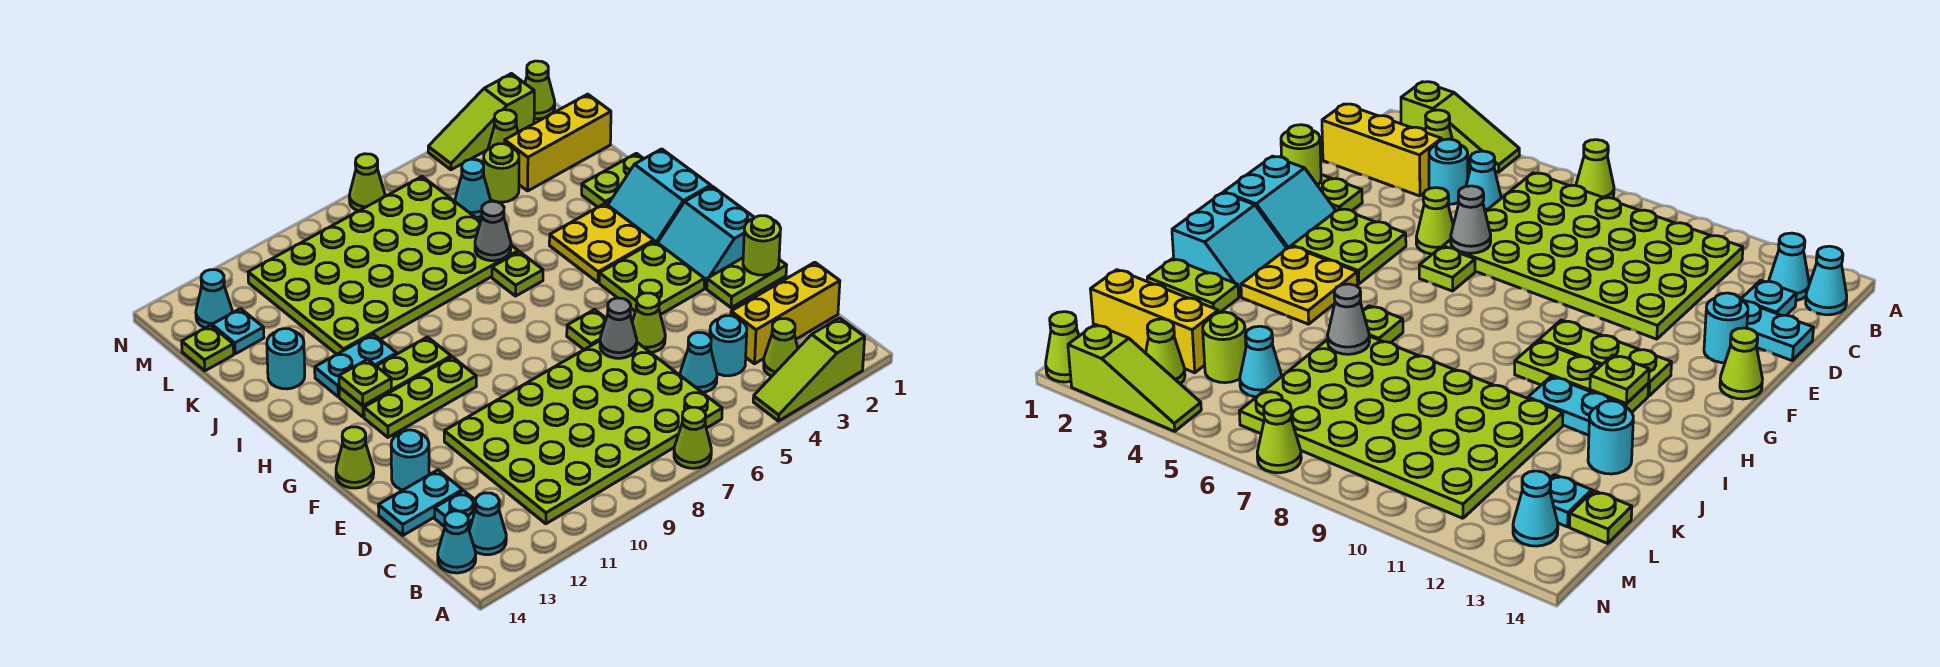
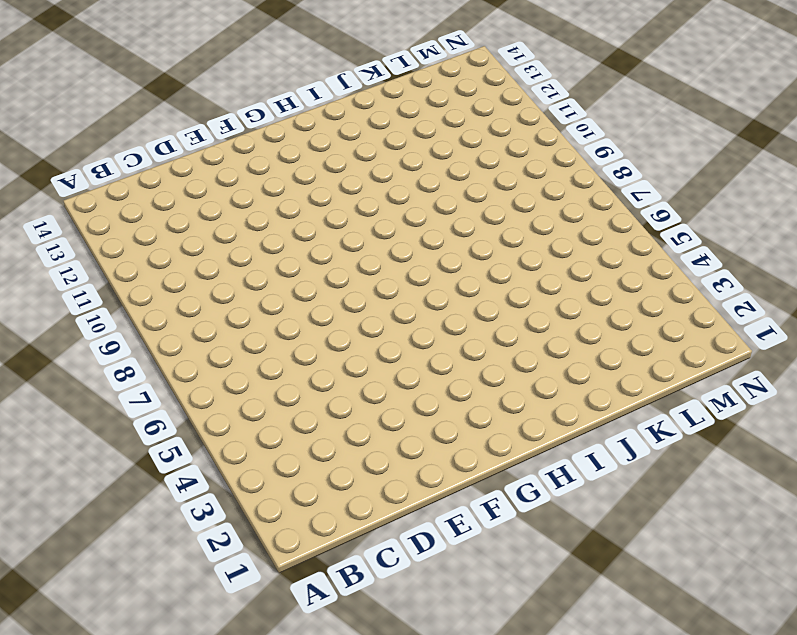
none -> lime 1x3 slope [753,318,865,421]
none -> lime 1x1 cone [674,407,711,468]
none -> lime 1x1 cone [764,319,798,376]
none -> lime 4x6 plate [444,341,722,524]

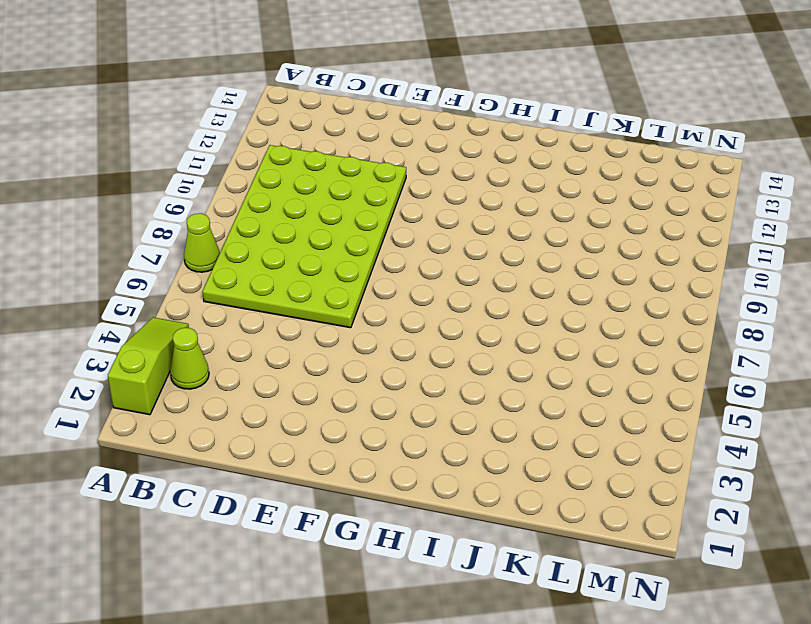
none -> cyan 1x1 cone [469,493,506,555]
none -> cyan 1x1 cone [438,511,476,573]
none -> yellow 1x3 brick [731,262,840,364]
none -> cyan 1x1 round brick [710,316,747,376]

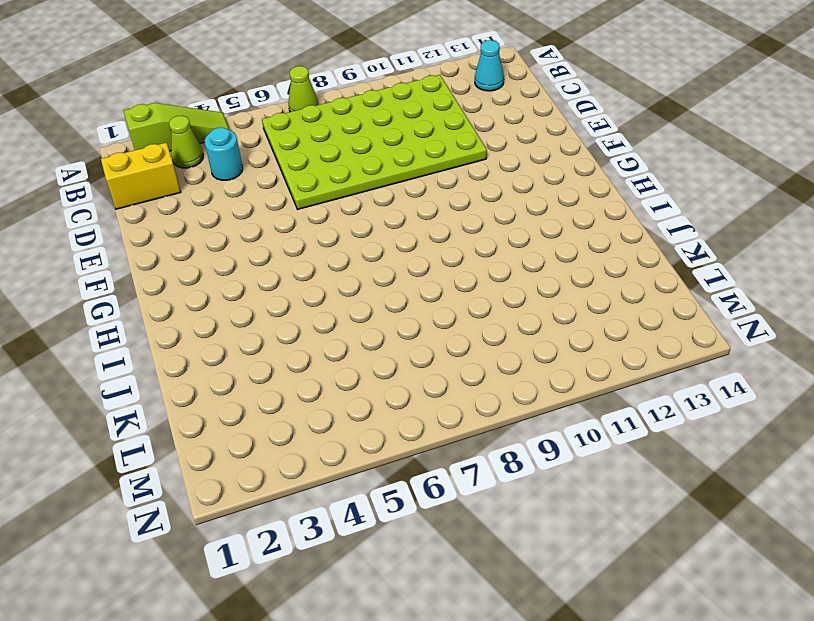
yellow 1x2 brick [101,143,181,209] -> yellow 1x3 brick [731,262,840,364]
none -> cyan 1x1 cone [438,511,476,573]
none -> cyan 1x1 cone [680,332,717,393]
none -> cyan 1x1 plate [435,491,476,530]
none -> cyan 1x2 plate [378,470,462,535]

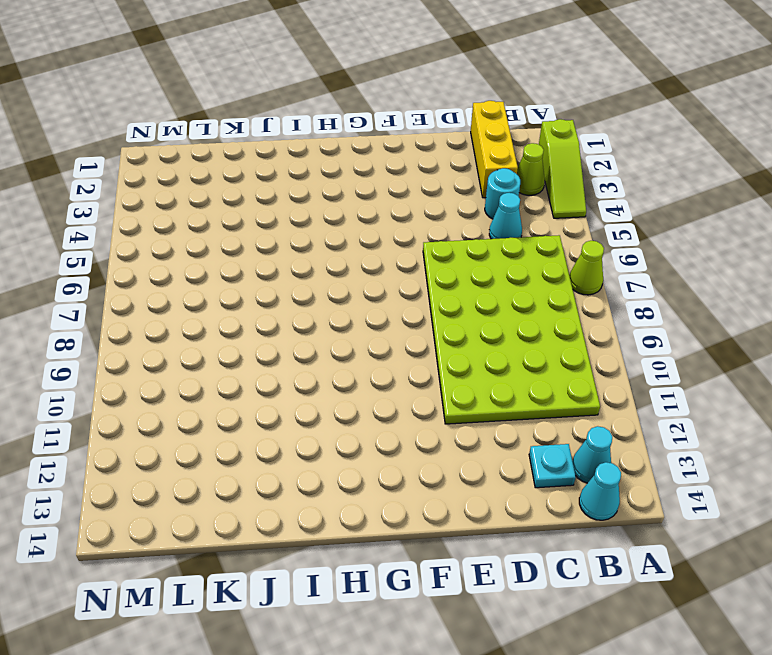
none -> cyan 1x2 plate [378,470,462,535]
none -> lime 1x2 plate [707,258,787,308]
none -> lime 1x1 cone [632,293,665,353]
none -> cyan 1x1 round brick [391,430,429,490]

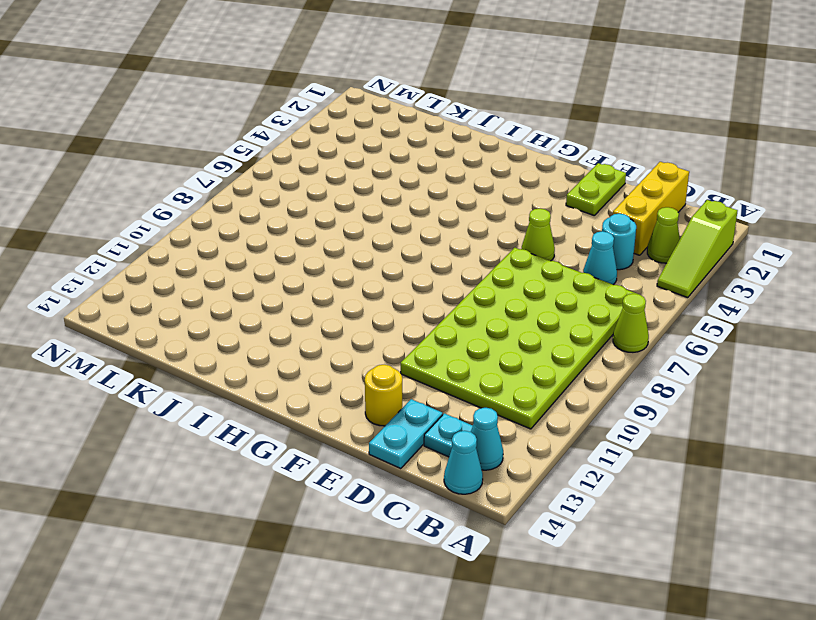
yellow 1x1 round brick [365,365,402,426] -> cyan 1x1 round brick [391,430,429,490]
none -> cyan 2x2 slope [658,186,755,288]
none -> lime 2x2 plate [599,241,705,315]
none -> lime 1x1 plate [567,310,606,349]
none -> lime 1x1 cone [336,427,374,488]

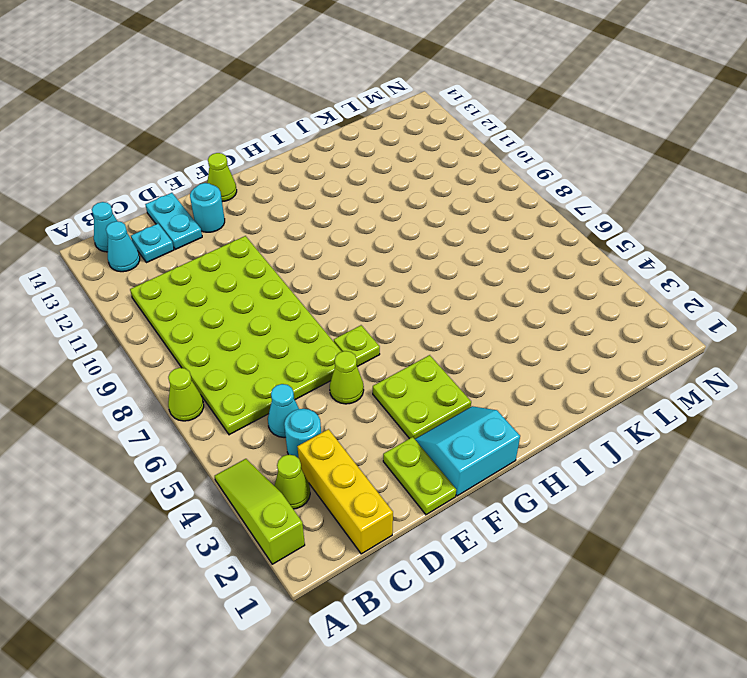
none -> lime 1x3 plate [364,357,476,437]
none -> cyan 2x2 slope [608,149,711,243]
none -> yellow 2x2 plate [549,204,654,283]
none -> lime 1x3 plate [339,337,451,417]

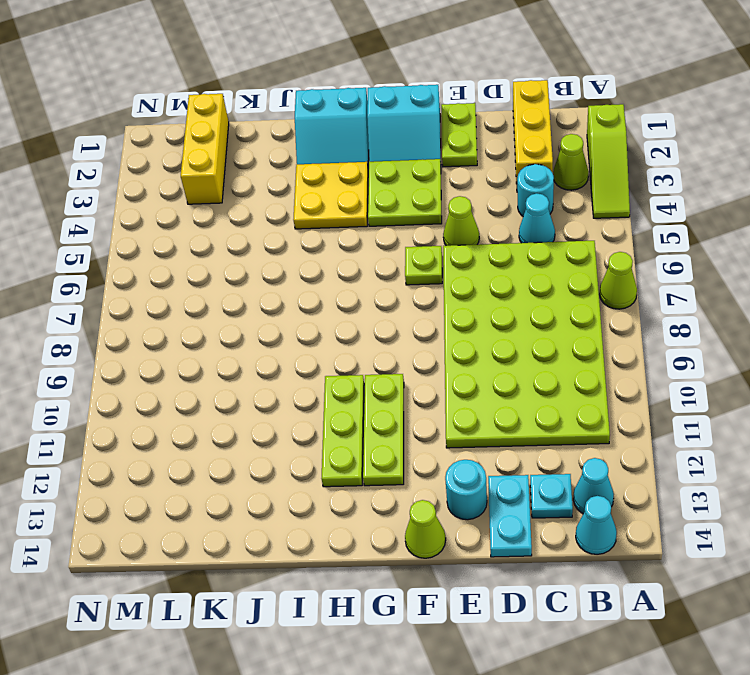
none -> lime 1x1 plate [492,251,543,296]
none -> cyan 1x2 plate [315,334,397,397]
none -> lime 1x2 plate [582,153,643,207]
none -> lime 4x6 plate [248,176,518,354]

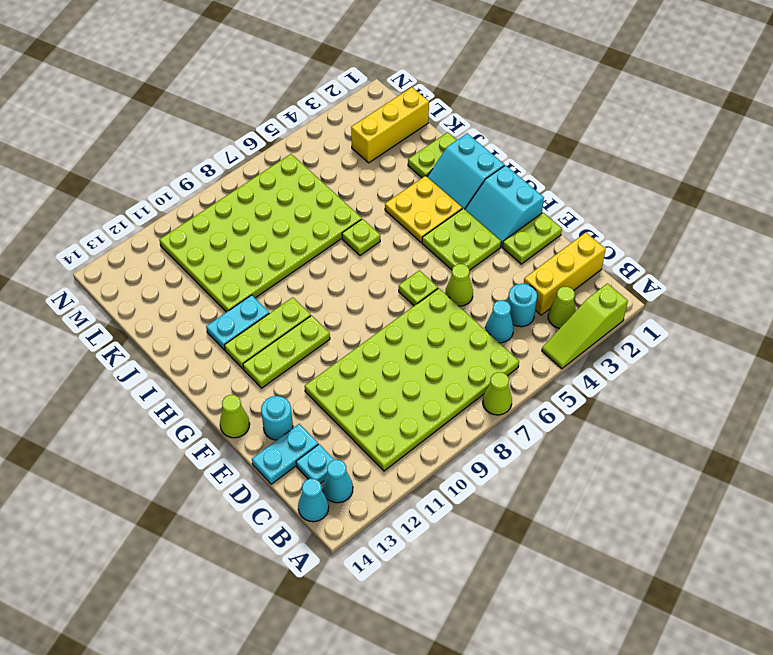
none -> cyan 1x1 round brick [267,329,305,389]
none -> lime 1x1 round brick [483,144,519,202]
none -> cyan 1x1 cone [455,159,491,218]
none -> cyan 1x1 plate [212,309,264,354]

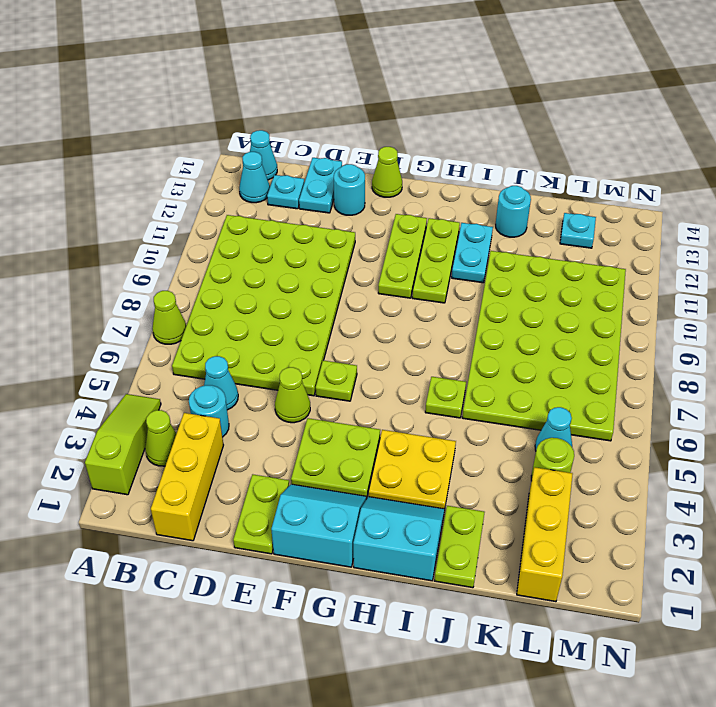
none -> lime 1x1 plate [182,325,234,371]
none -> lime 1x1 cone [488,110,518,149]
none -> cyan 1x1 cone [196,270,232,328]
none -> lime 1x1 cone [525,61,555,119]

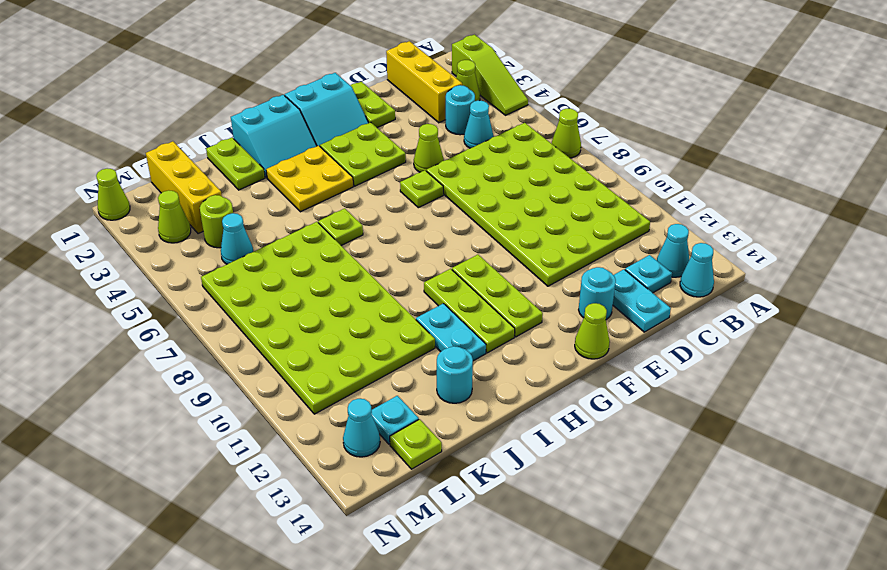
none -> lime 1x3 slope [428,74,534,170]
none -> lime 1x1 cone [349,154,385,211]
none -> lime 1x1 round brick [743,216,781,275]
none -> grey 1x1 cone [600,298,637,358]

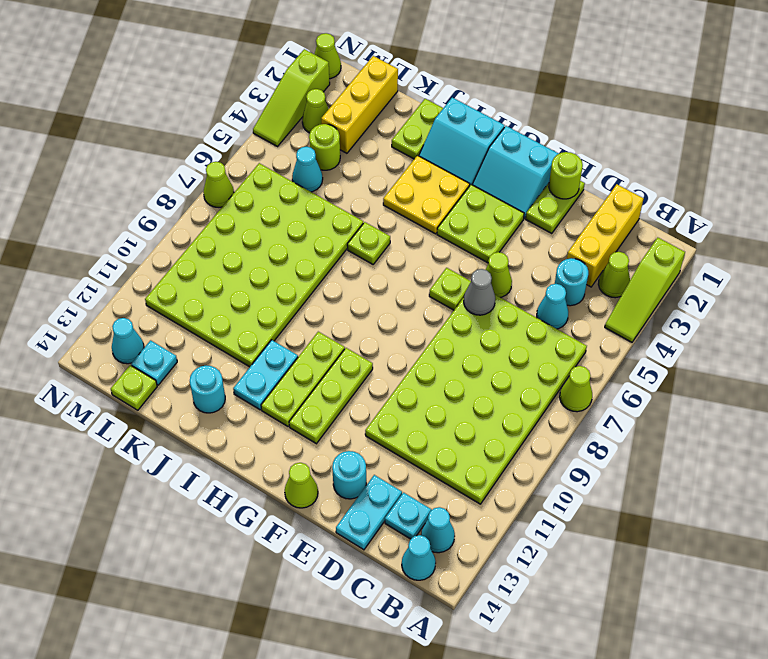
none -> lime 1x1 plate [339,359,391,406]
none -> grey 1x1 cone [475,201,511,261]

